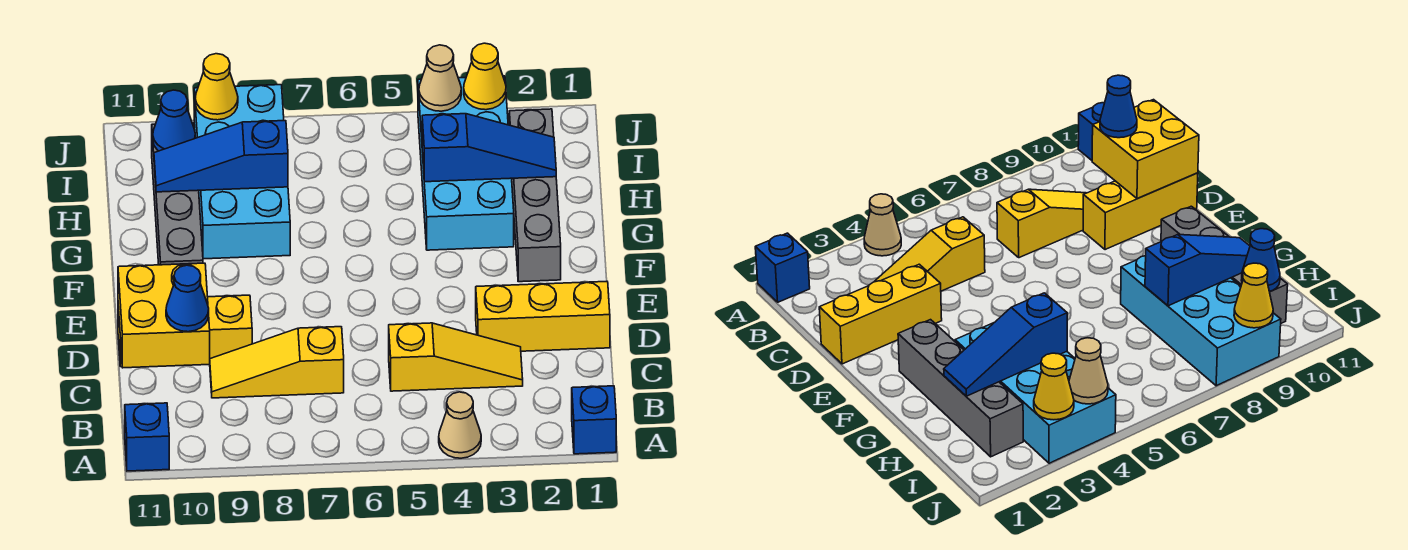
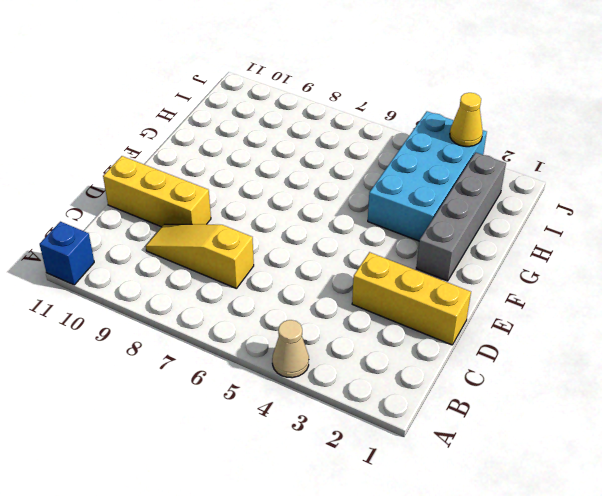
none -> blue 1x1 brick [572,386,616,454]
none -> yellow 1x3 slope [389,323,523,391]
none -> grey 1x4 brick [152,123,203,265]

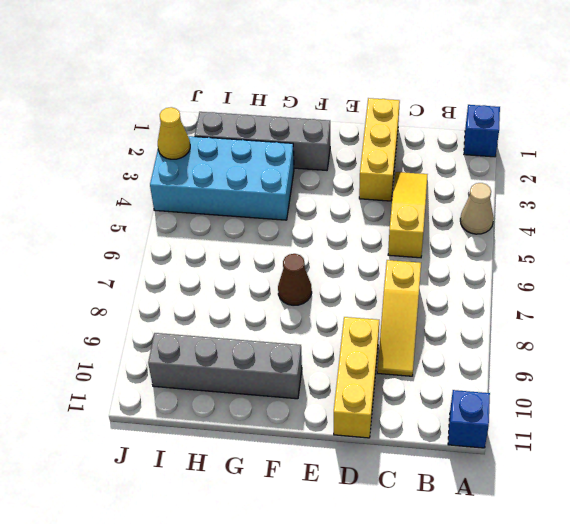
brown 1x1 cone [278,254,312,305] -> none
none -> cyan 2x4 brick [194,85,290,259]
none -> yellow 2x2 brick [118,263,210,368]
none -> blue 1x3 slope [422,114,556,182]

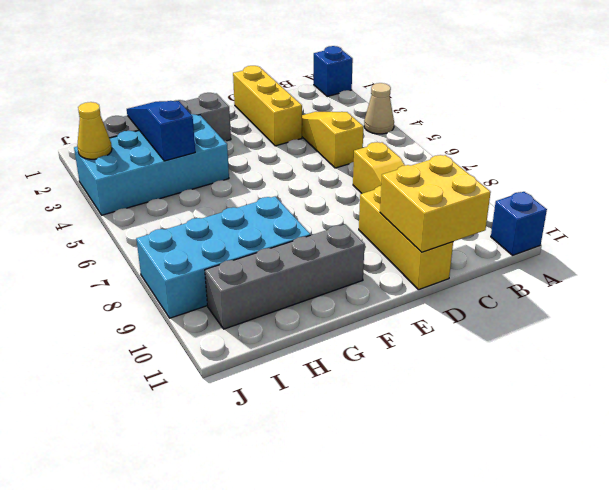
none -> blue 1x3 slope [154,121,288,192]
none -> blue 1x1 cone [153,90,195,151]
none -> tan 1x1 cone [419,45,461,111]

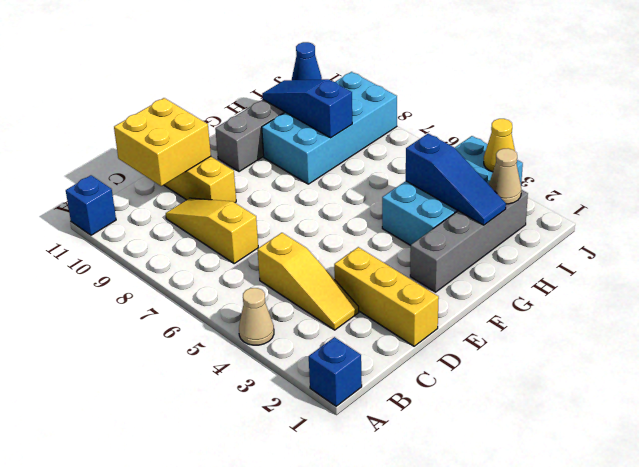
tan 1x1 cone [489,148,521,204] -> tan 1x1 cone moved to [419,45,461,111]
none -> yellow 1x1 cone [195,54,238,120]
none -> blue 1x1 cone [166,265,209,332]

